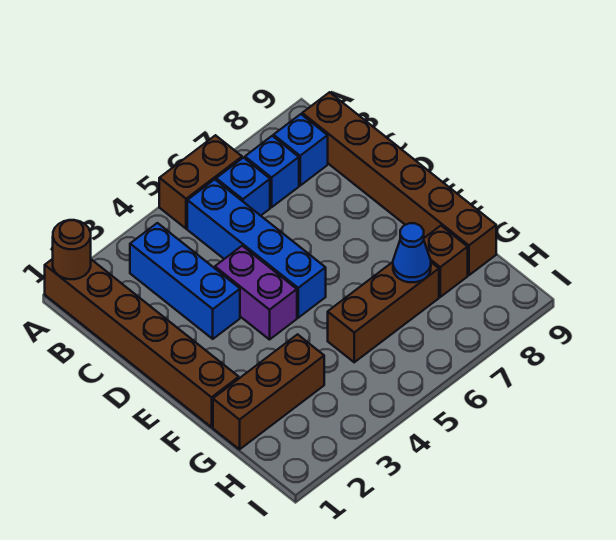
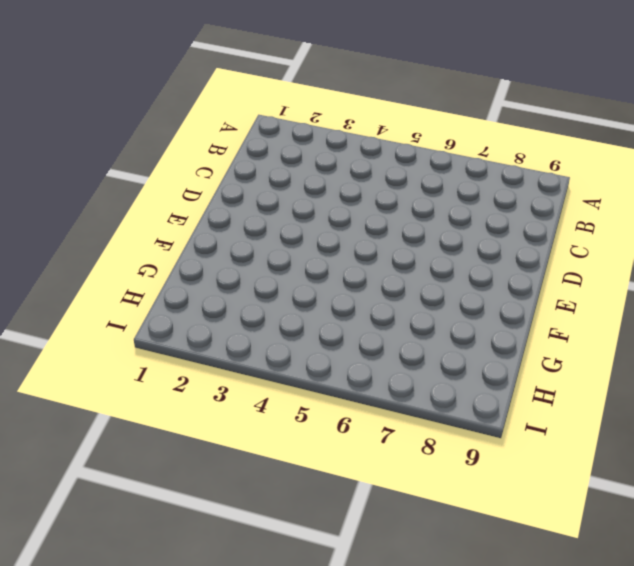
none -> brown 1x6 brick [45,259,239,427]
none -> brown 1x2 brick [159,135,242,229]
none -> blue 1x3 brick [130,223,240,339]

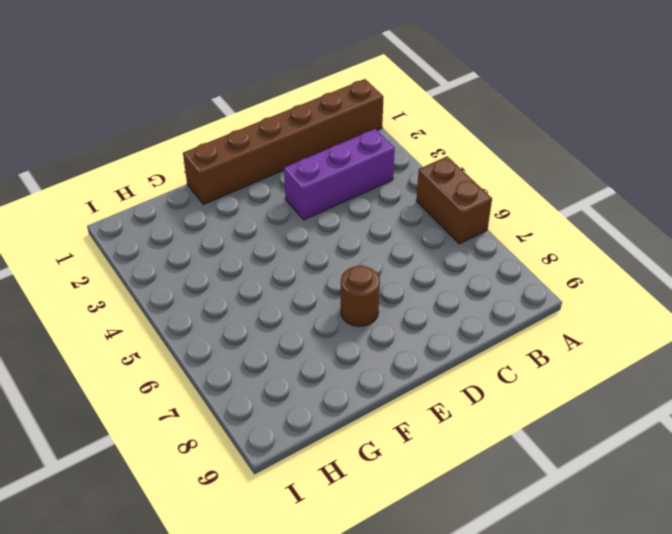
purple 1x3 brick [284,129,395,220] -> blue 1x3 brick [130,223,240,339]
brown 1x1 round brick [341,265,380,326] -> brown 1x1 round brick moved to [53,220,91,279]
none -> blue 1x4 brick [187,179,326,318]
none -> blue 1x1 brick [216,158,270,216]
none -> blue 1x1 brick [245,136,299,207]

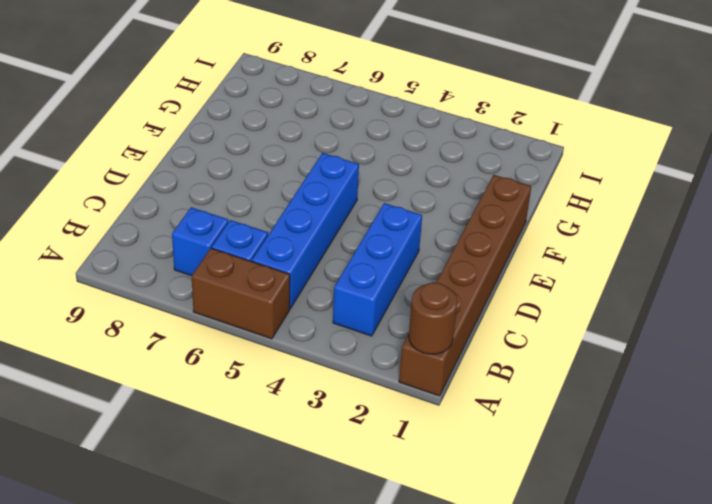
none -> blue 1x1 brick [274,114,328,185]
none -> brown 1x6 brick [302,92,496,275]
none -> purple 1x2 brick [215,246,297,340]

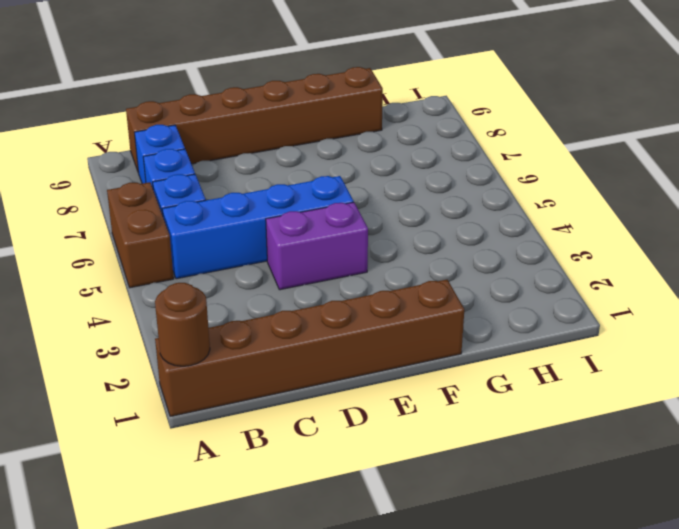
none -> blue 1x3 brick [130,223,240,339]
none -> brown 1x3 brick [213,334,324,449]
none -> brown 1x3 brick [328,262,439,362]

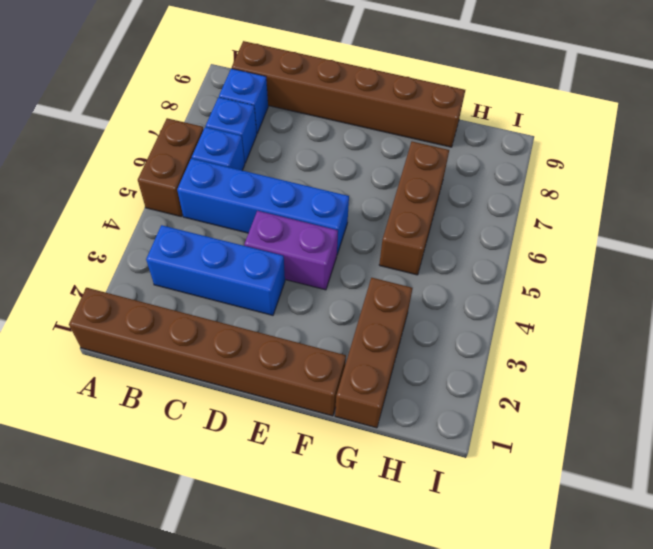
none -> brown 1x1 brick [424,226,468,297]
none -> brown 1x1 round brick [53,220,91,279]
none -> blue 1x1 cone [393,223,431,282]

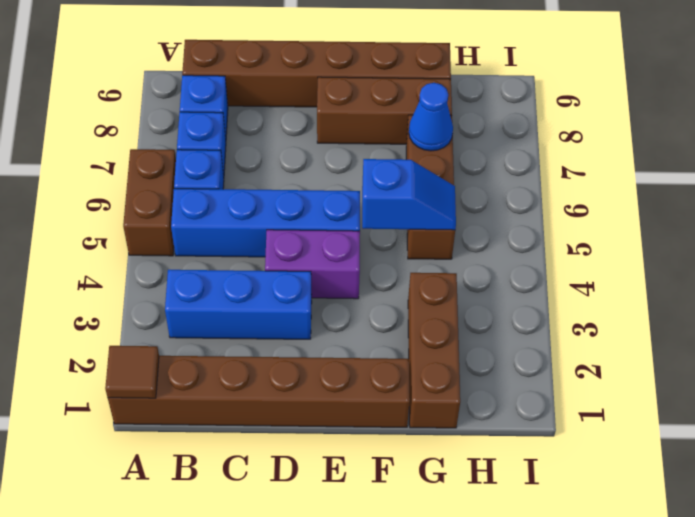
brown 1x1 tile [105,346,159,398] -> brown 1x1 round brick [53,220,91,279]
brown 1x3 brick [317,77,452,144] -> brown 1x1 brick [424,226,468,297]
blue 1x2 slope [362,159,456,230] -> none

